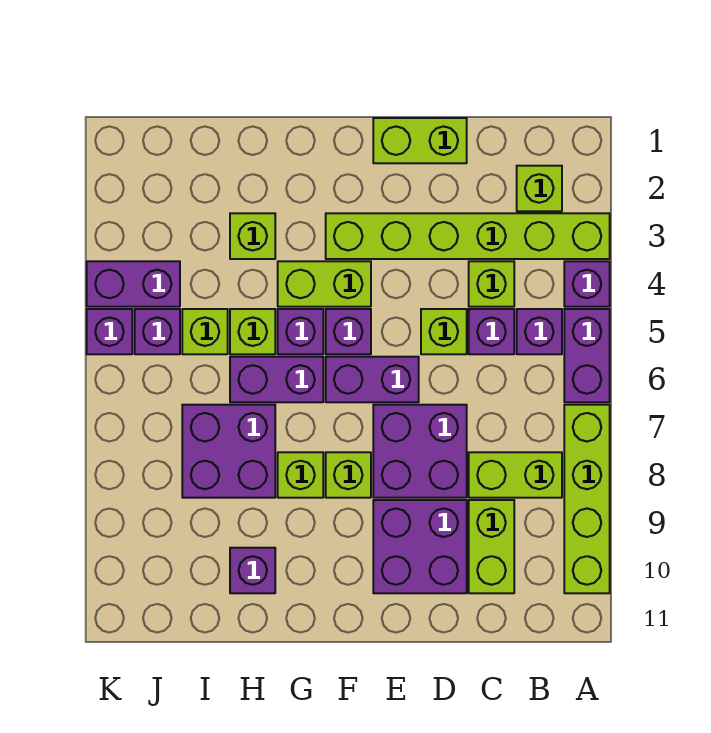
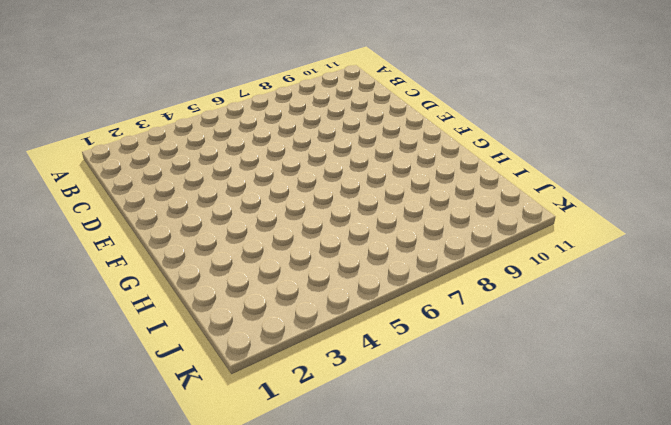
none -> lime 1x6 brick [326,213,610,259]
none -> purple 1x1 brick [564,261,610,307]
none -> purple 1x2 brick [564,309,610,402]

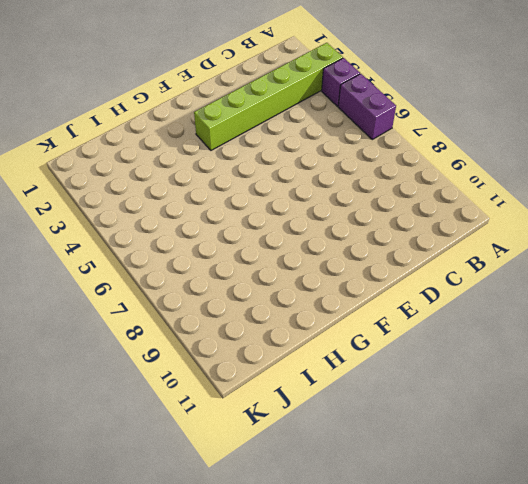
none -> lime 1x4 brick [564,405,610,593]
none -> lime 1x1 brick [517,166,562,211]
none -> purple 1x1 brick [517,309,562,354]

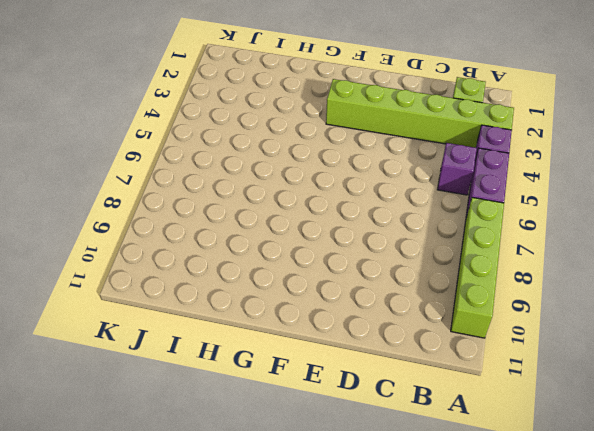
none -> lime 1x2 brick [469,452,562,498]
none -> lime 1x1 brick [469,261,514,307]
none -> purple 1x1 brick [469,309,514,354]

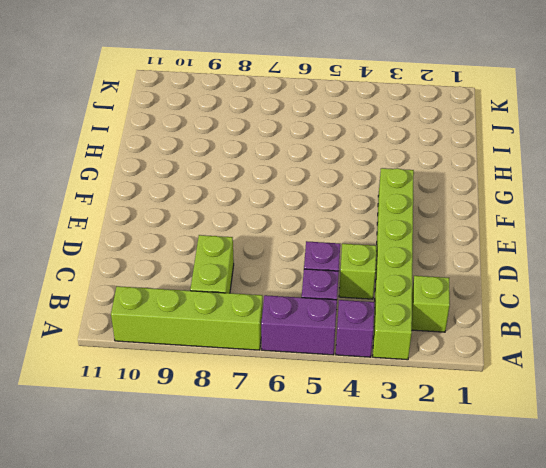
none -> lime 1x2 brick [469,500,514,593]
none -> lime 1x2 brick [373,118,467,163]
none -> lime 1x1 brick [421,309,467,354]

